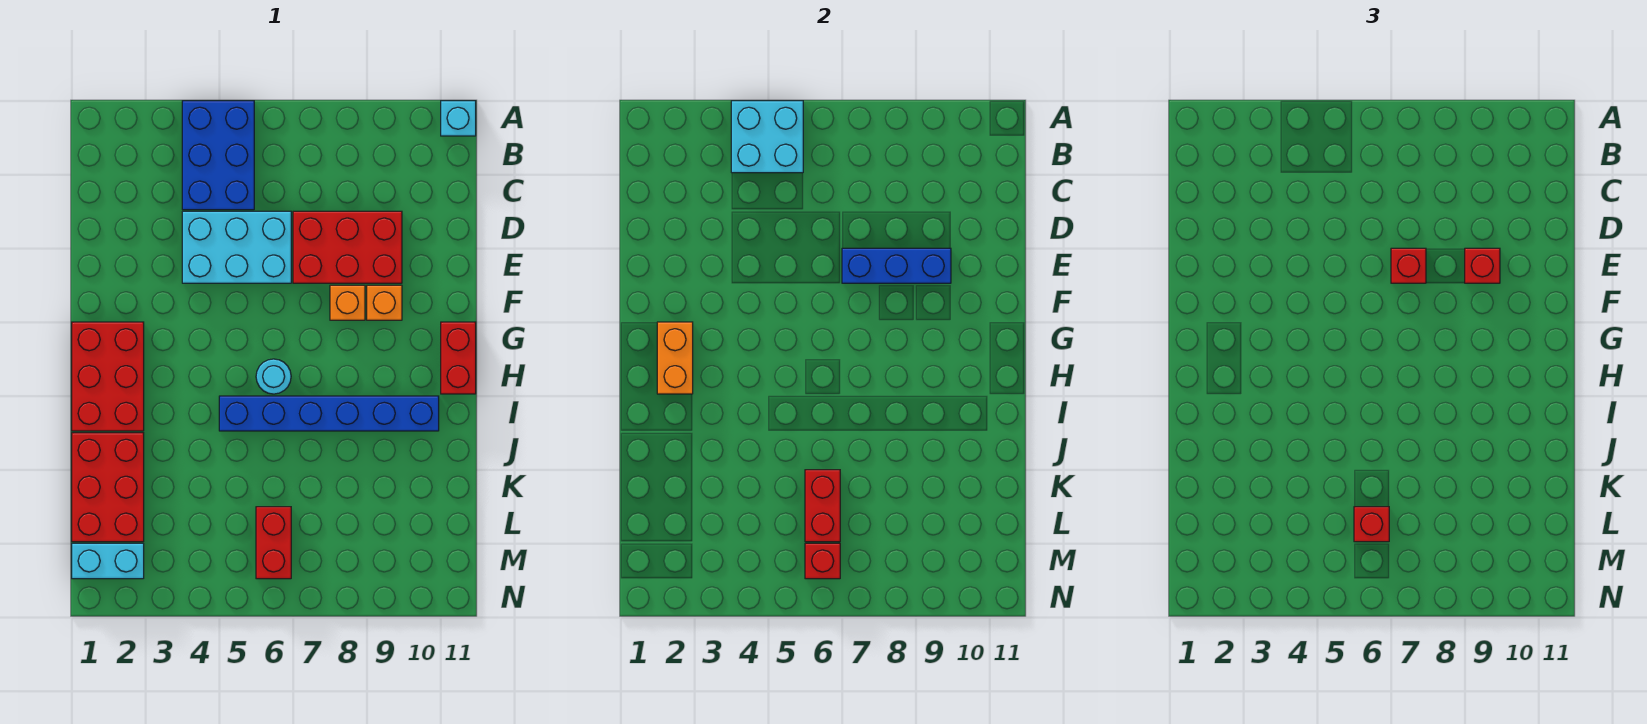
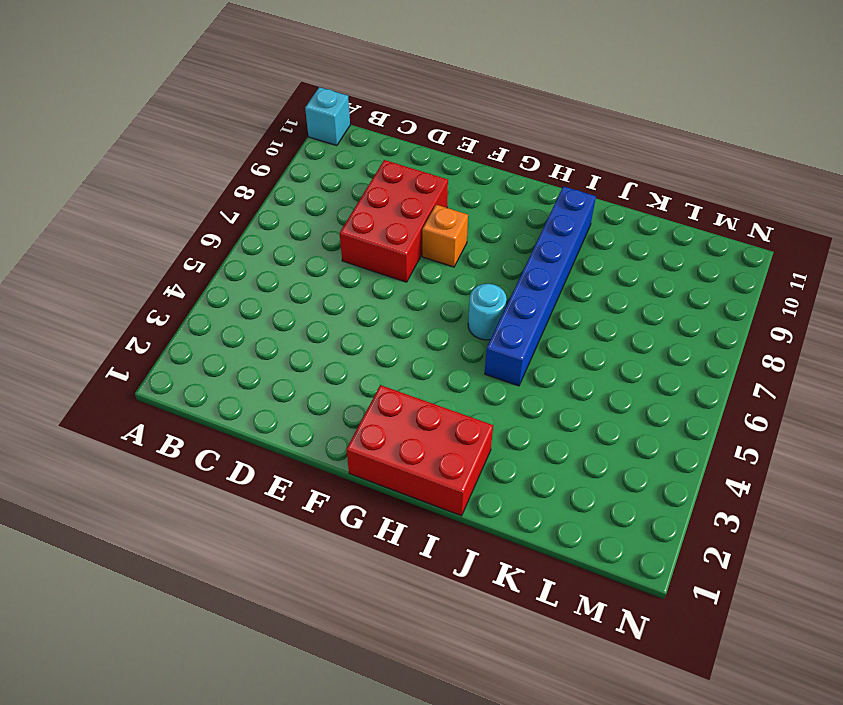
none -> blue 2x3 brick [182,101,254,210]
none -> cyan 2x3 brick [182,211,291,283]
none -> orange 1x1 brick [367,285,402,320]

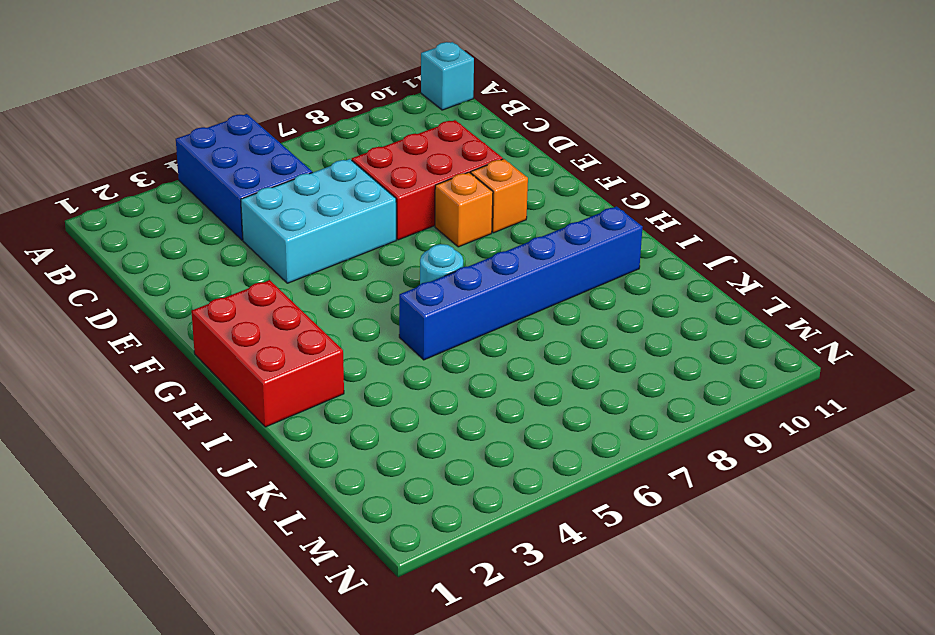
none -> red 1x2 brick [441,322,476,394]
none -> red 2x3 brick [72,433,144,542]
none -> red 1x2 brick [256,507,291,579]

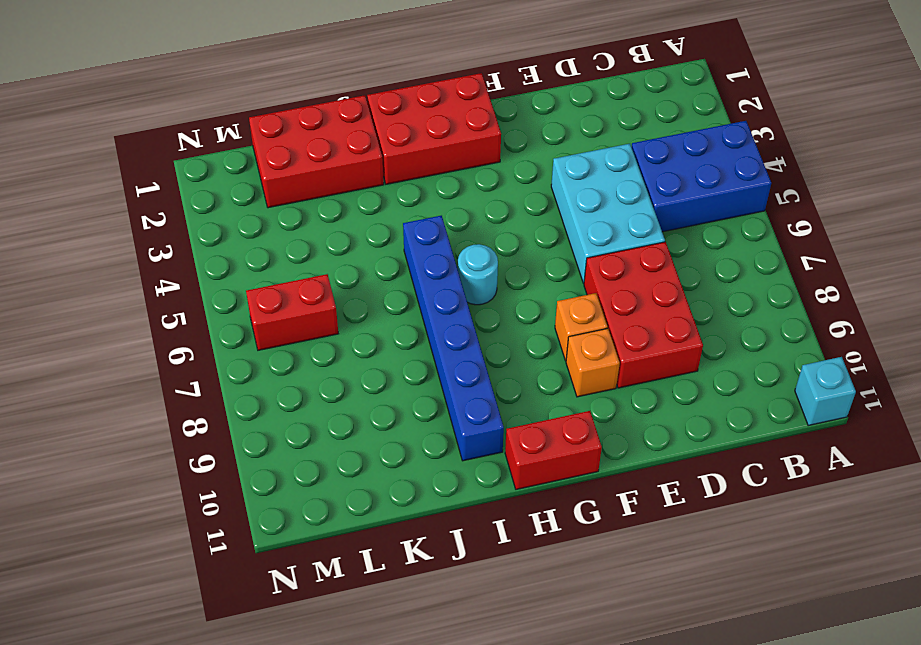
none -> cyan 1x2 brick [72,543,144,579]
none -> cyan 2x2 brick [731,101,803,173]
none -> blue 1x3 brick [842,248,951,283]

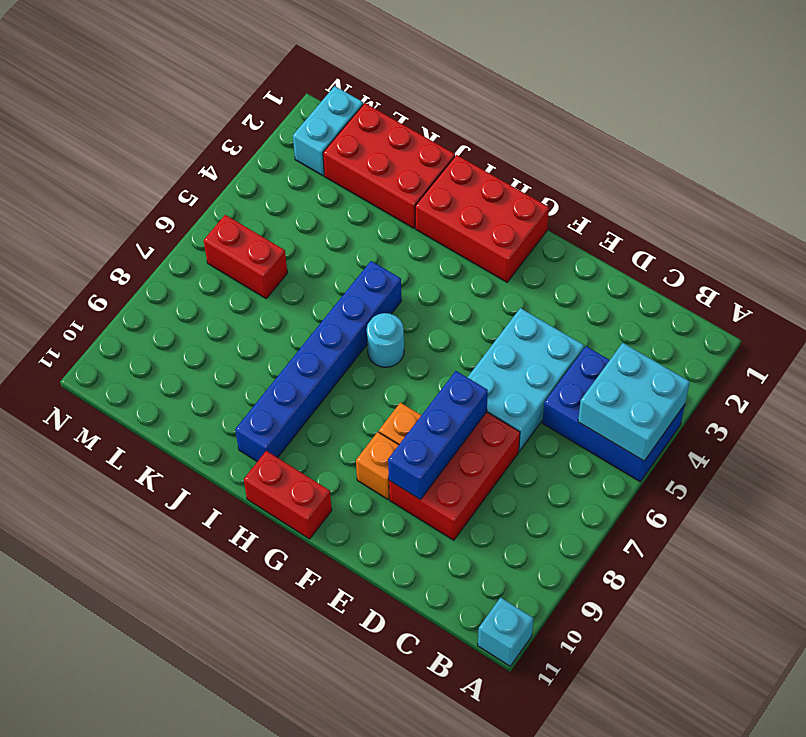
none -> orange 1x2 brick [657,322,693,394]
none -> red 1x2 brick [805,470,840,542]
none -> red 1x1 brick [805,543,840,579]

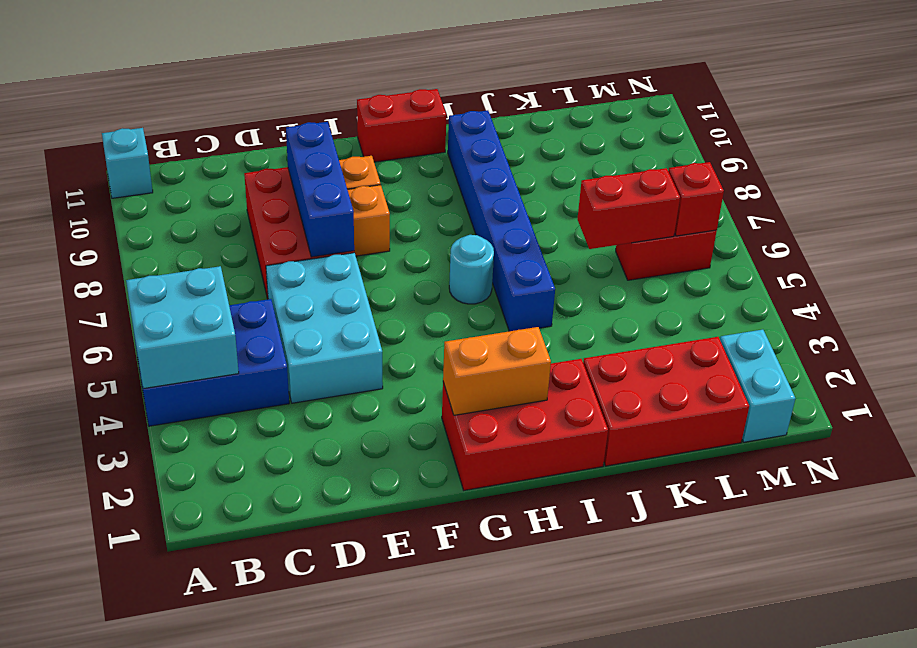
none -> red 1x1 brick [1391,248,1426,283]
none -> red 1x1 brick [1465,248,1500,283]
none -> red 1x1 brick [1354,507,1389,542]

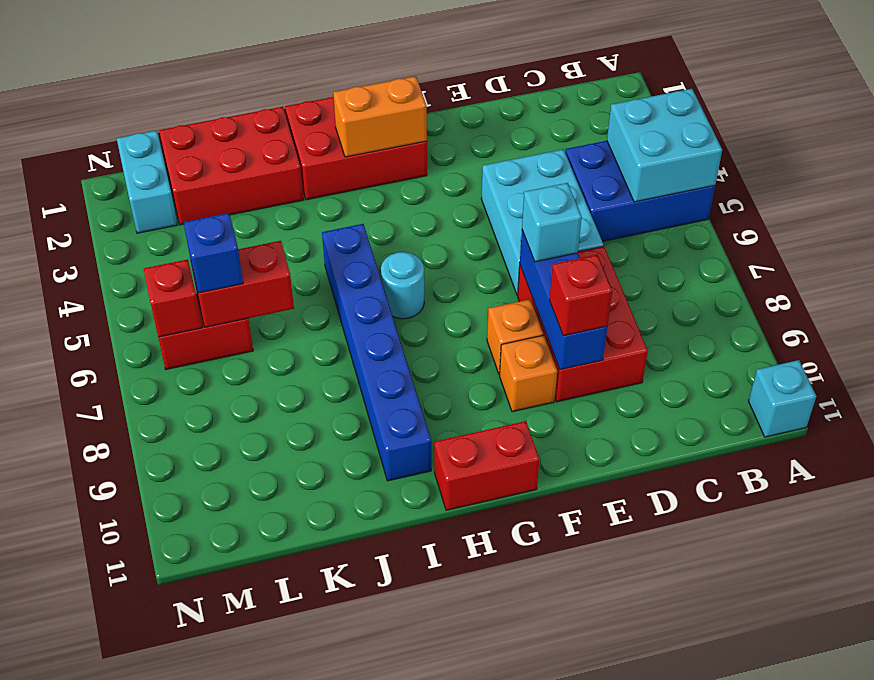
cyan 1x1 brick [522,183,582,262] -> red 1x1 brick [1391,248,1426,283]
blue 1x1 brick [184,213,243,293] -> red 1x1 brick [1354,507,1389,542]

